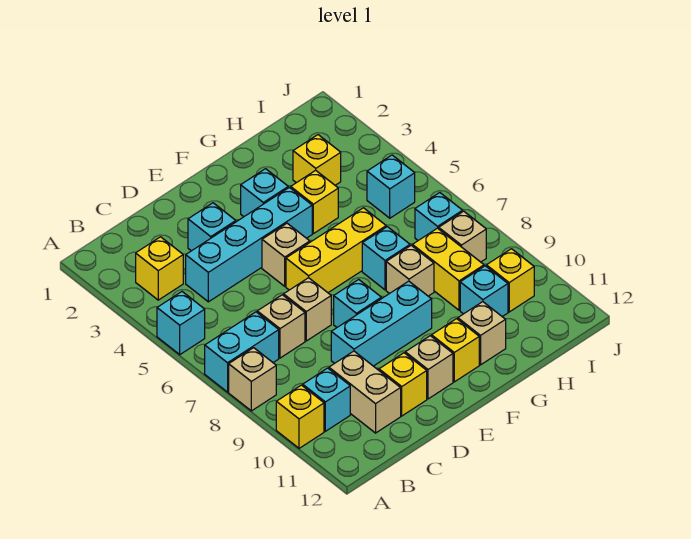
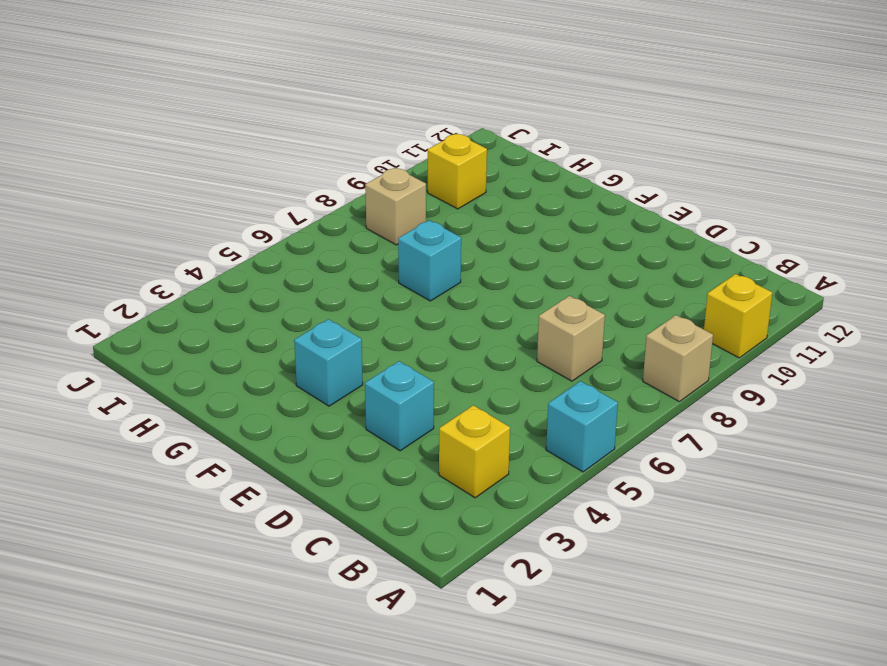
none -> cyan 1x2 brick [205,312,279,392]
none -> cyan 1x1 brick [303,368,350,431]
none -> cyan 1x4 brick [186,187,312,302]
none -> tan 1x2 brick [329,351,401,433]

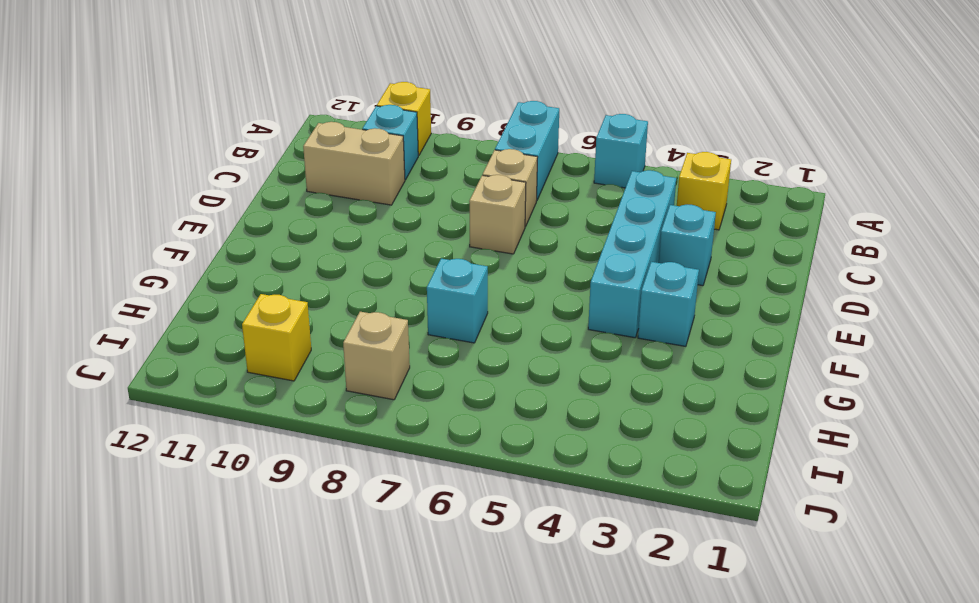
none -> tan 1x1 brick [229,348,276,411]
none -> cyan 1x3 brick [331,281,432,366]
none -> yellow 1x1 brick [379,353,427,416]
none -> tan 1x1 brick [262,223,310,286]

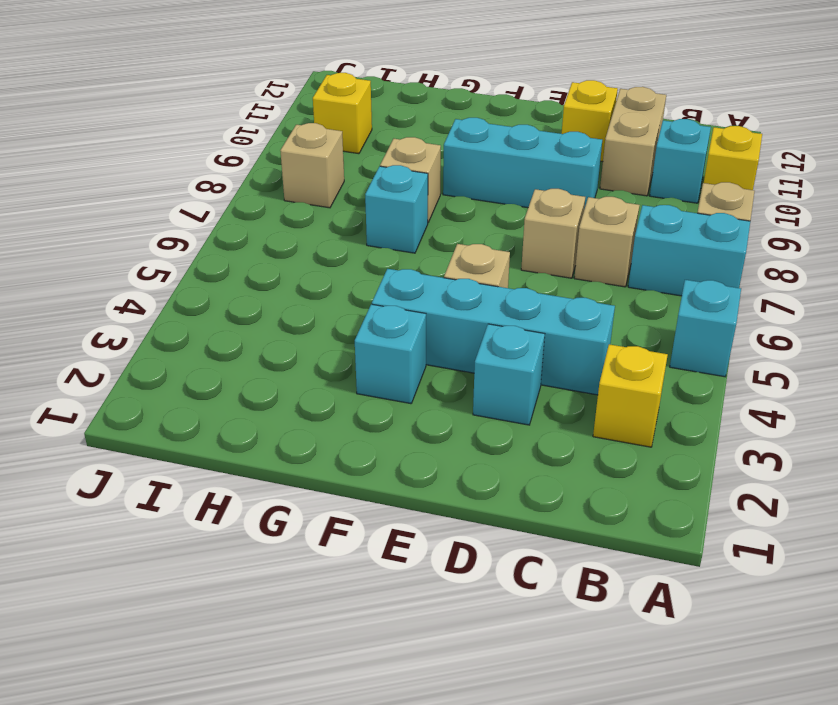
none -> yellow 1x3 brick [286,208,386,293]
none -> cyan 1x1 brick [334,279,381,327]
none -> tan 1x1 brick [405,336,453,399]
none -> yellow 1x1 brick [432,319,479,382]

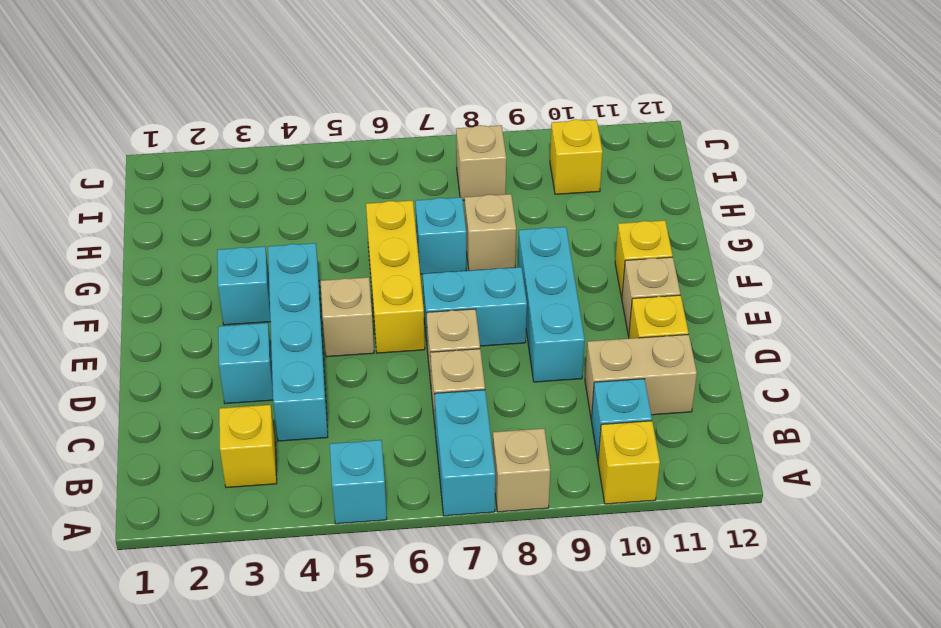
cyan 1x2 brick [423,267,527,346] -> cyan 1x1 brick [334,279,381,327]
none -> yellow 1x1 brick [291,170,338,234]
none -> tan 1x1 brick [458,302,506,365]
none -> yellow 1x1 brick [293,135,341,185]
none -> yellow 1x2 brick [412,228,484,310]

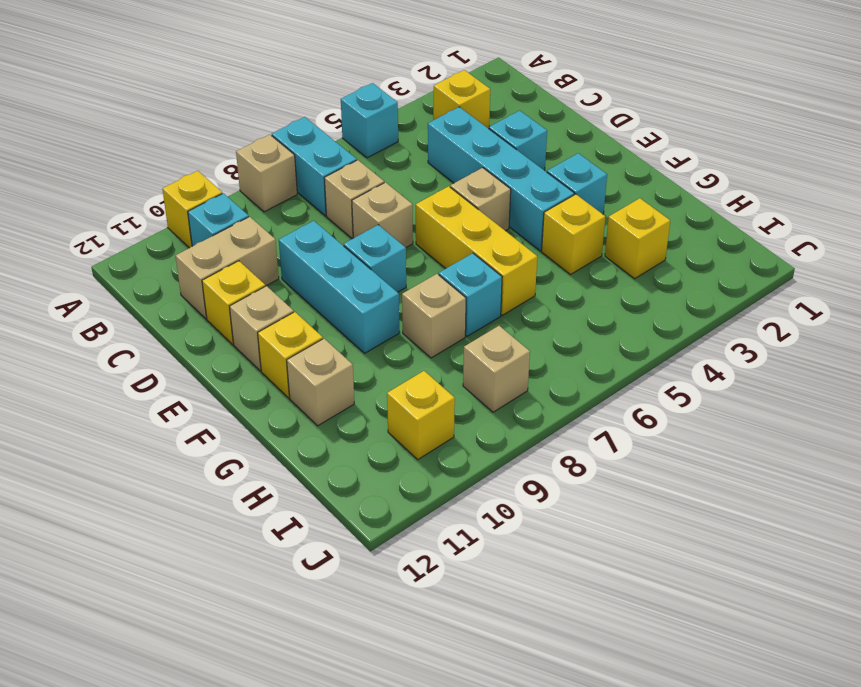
none -> yellow 1x2 brick [412,228,484,310]
none -> cyan 1x1 brick [460,266,508,317]
none -> cyan 1x1 brick [367,155,415,218]
none -> cyan 1x1 brick [415,193,463,240]

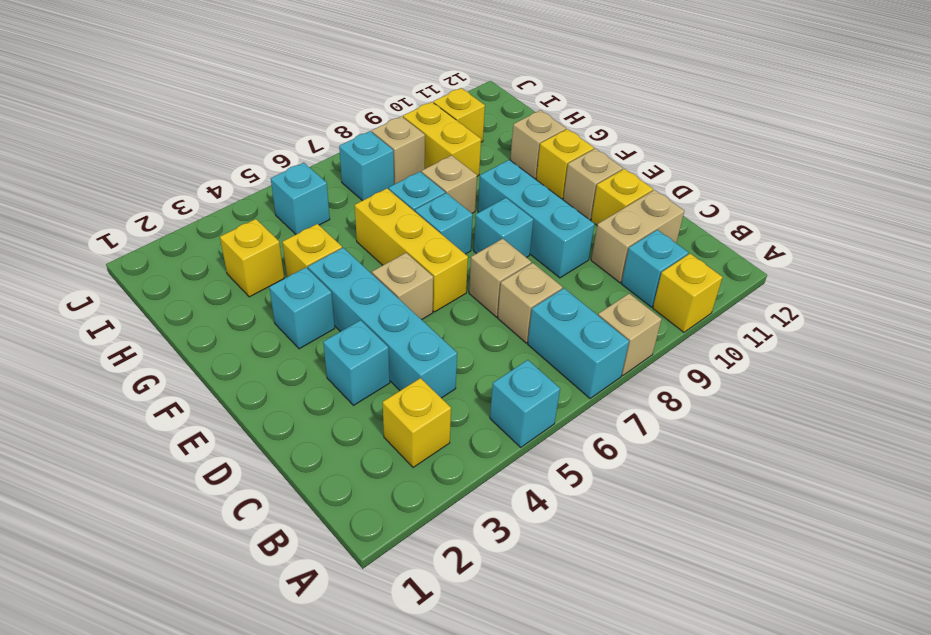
cyan 1x1 brick [415,193,473,254] -> cyan 1x1 brick moved to [460,266,508,317]
yellow 1x2 brick [403,102,481,176] -> yellow 1x2 brick turned to [412,228,484,310]

